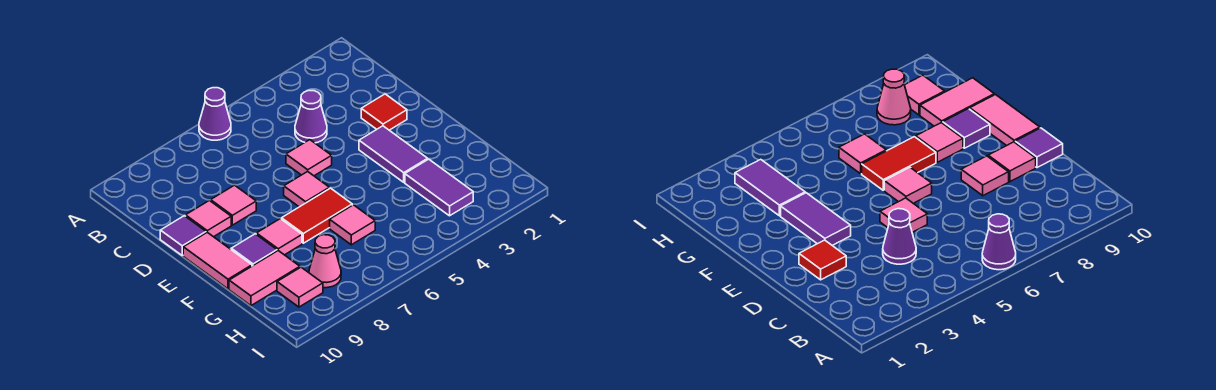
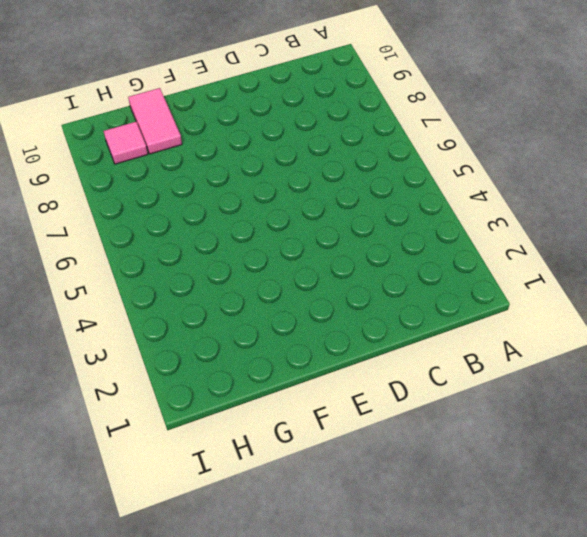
none -> purple 1x1 cone [199,88,231,140]
none -> purple 1x1 cone [295,90,327,143]
none -> red 1x1 tile [361,94,407,130]

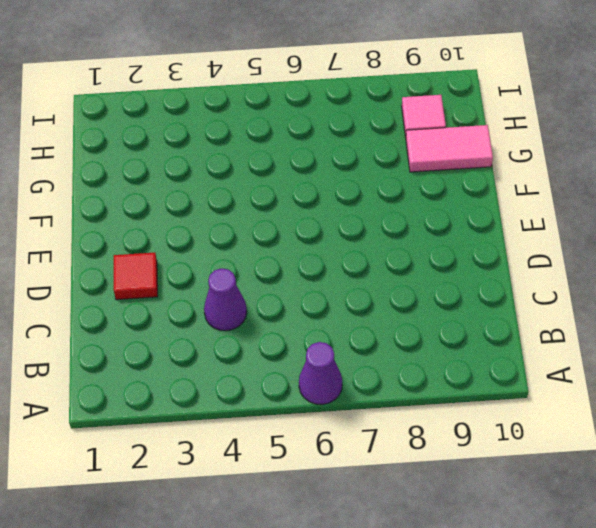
none -> pink 1x1 tile [286,140,332,176]
none -> pink 1x1 tile [211,185,256,225]
none -> pink 1x1 tile [186,201,231,237]

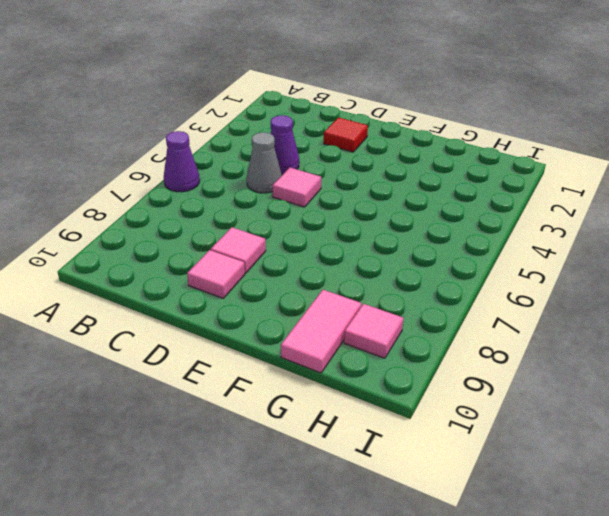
grey 1x1 cone [247,132,282,193] -> none
none -> purple 1x1 tile [160,216,206,255]
none -> purple 1x2 tile [359,126,428,182]
none -> pink 1x1 tile [284,171,329,207]

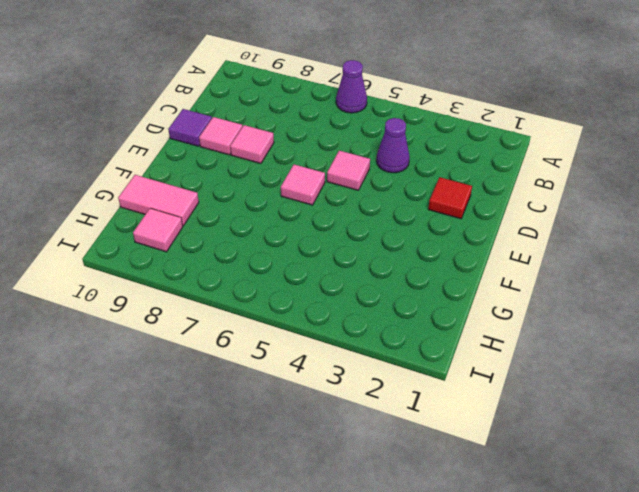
none -> purple 1x2 tile [359,126,428,182]
none -> pink 1x2 tile [183,232,252,289]
none -> red 1x2 tile [282,188,352,243]

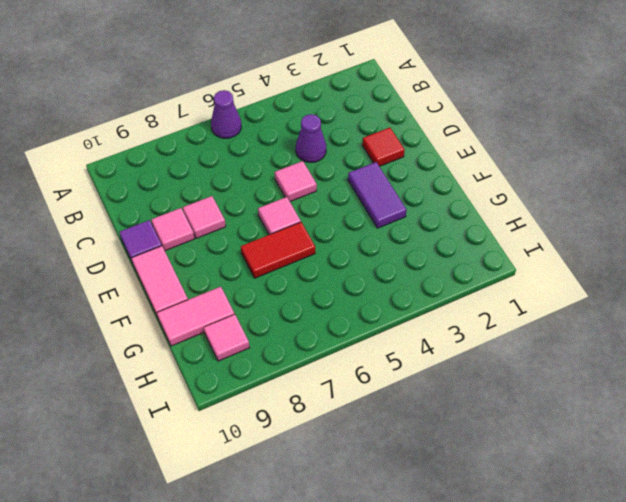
none -> pink 1x1 tile [256,219,302,255]
none -> purple 1x1 tile [231,234,277,266]
none -> purple 1x2 tile [405,159,473,216]

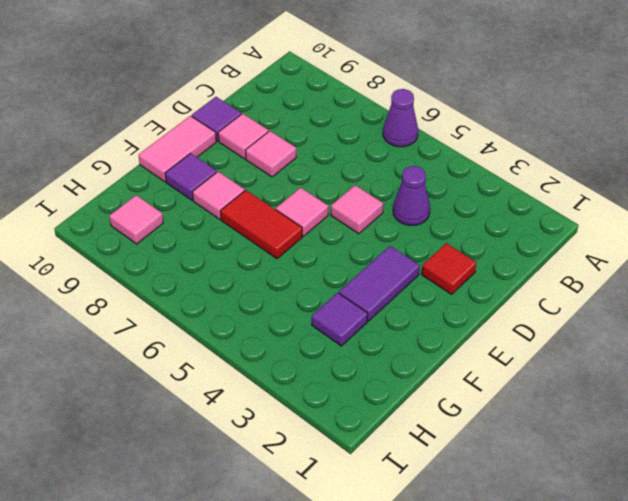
purple 1x1 tile [312,293,368,346] -> purple 1x2 tile [405,159,473,216]
none -> pink 1x1 tile [330,205,375,245]
none -> pink 1x2 tile [229,251,300,306]
none -> pink 1x1 cone [309,235,341,288]

